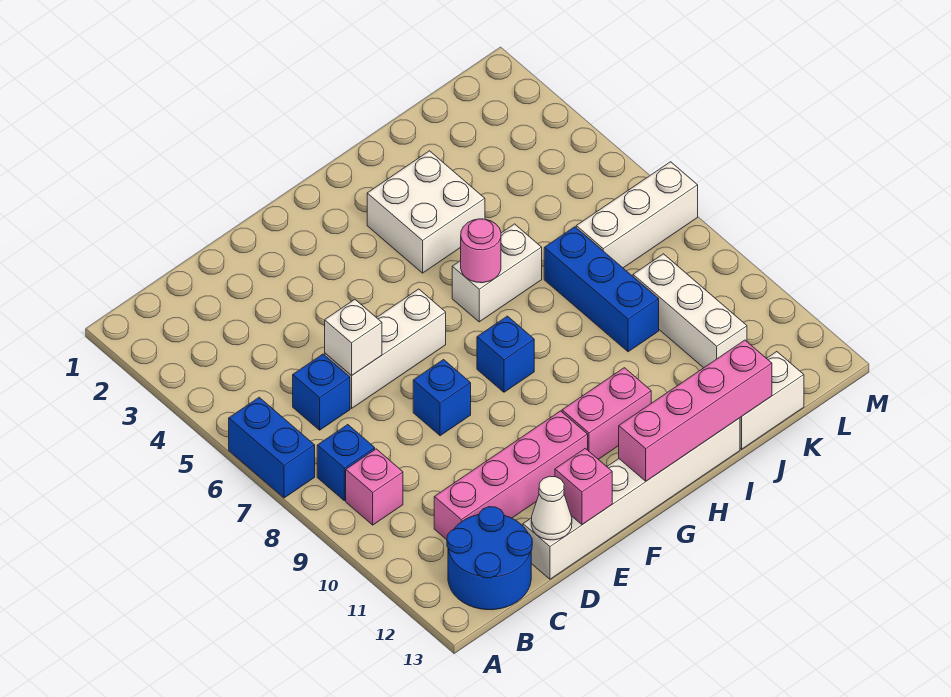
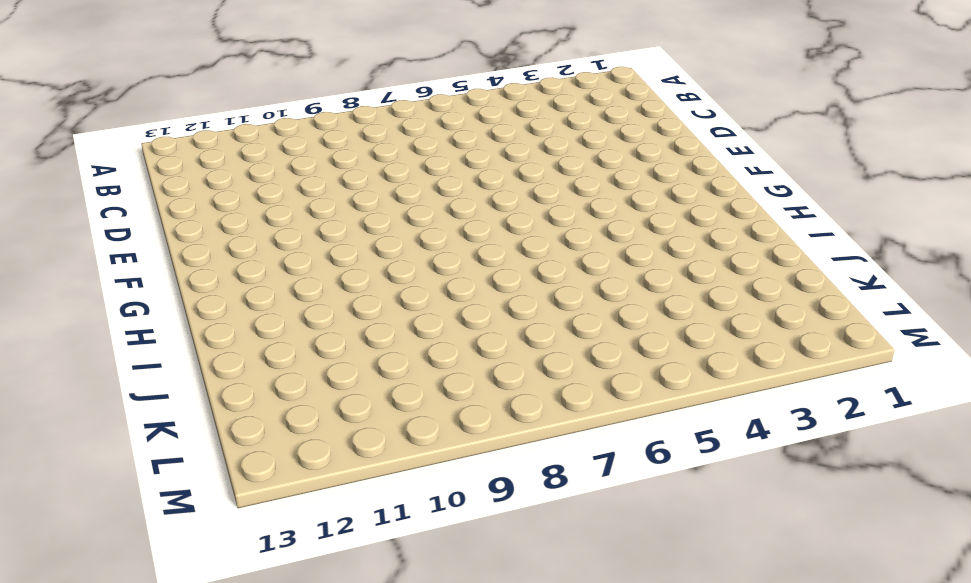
none -> blue 1x2 brick [229,397,315,498]
none -> blue 1x1 brick [317,425,375,501]
none -> pink 1x1 brick [346,449,403,525]

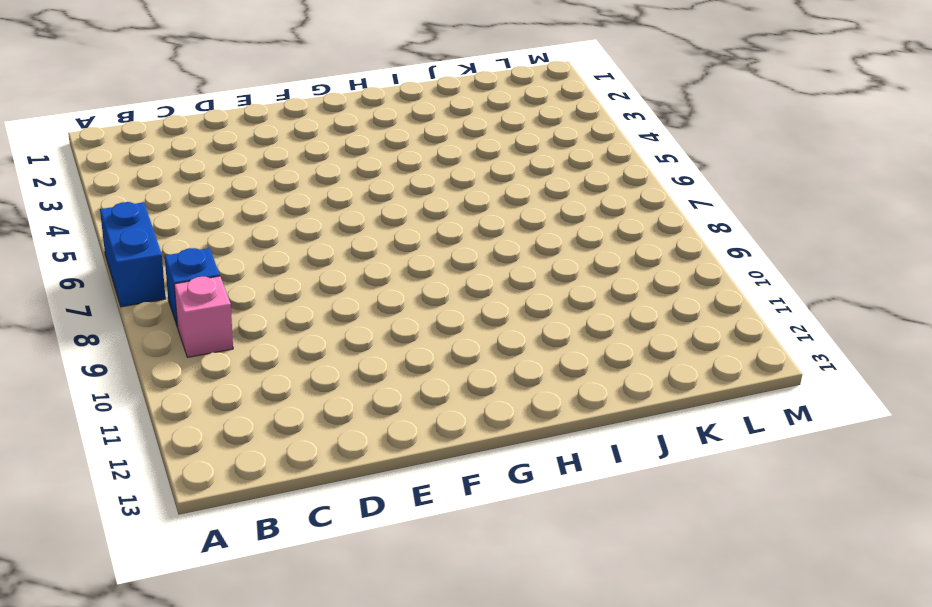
none -> blue 2x2 round brick [447,507,532,610]
none -> blue 1x1 brick [293,354,350,430]
none -> pink 1x4 brick [434,411,588,540]

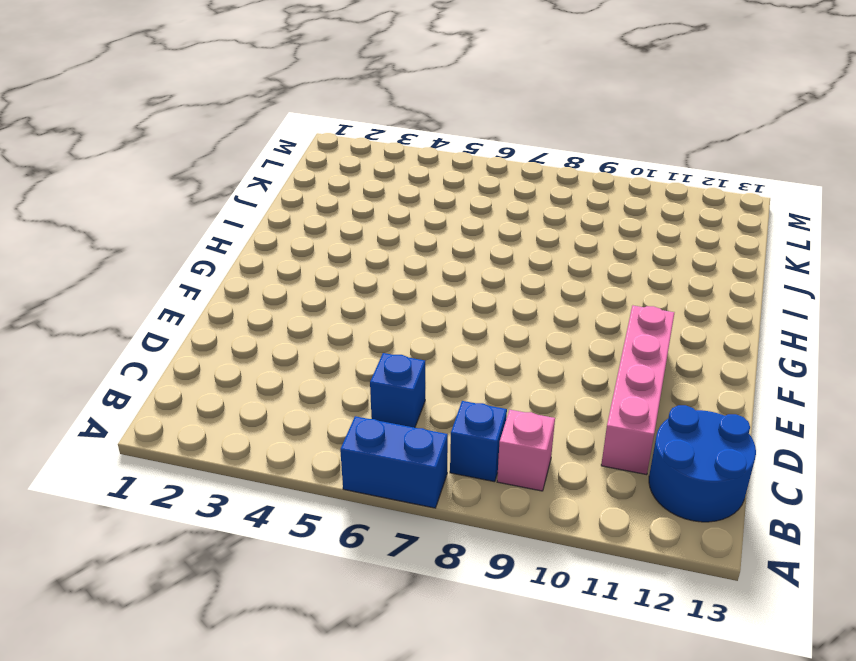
none -> white 1x3 brick [325,289,446,408]
none -> white 1x6 brick [523,418,740,579]
none -> blue 1x1 brick [413,360,471,436]

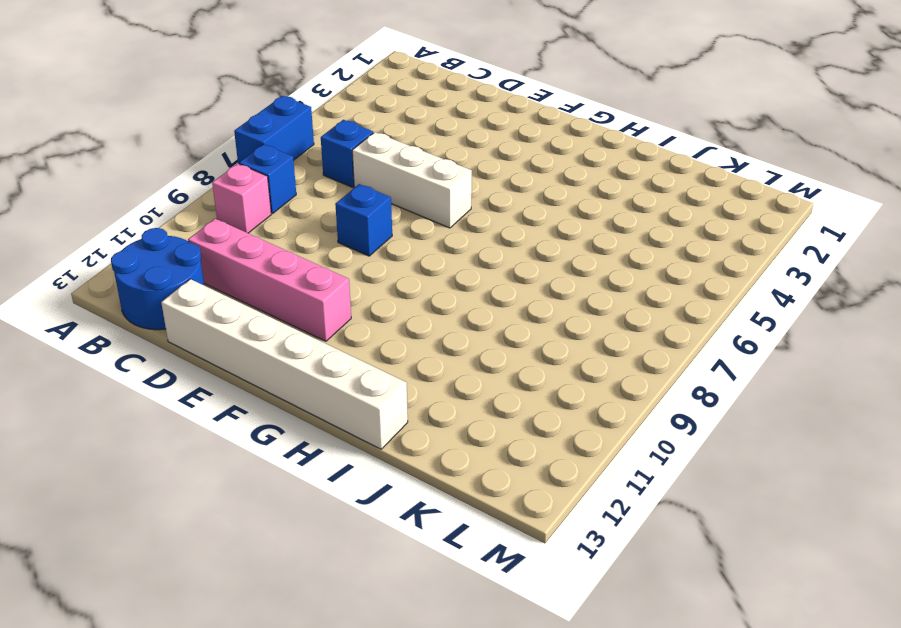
none -> blue 1x1 brick [477,316,534,392]
none -> pink 1x2 brick [562,368,651,459]
none -> white 2x2 brick [367,151,485,273]

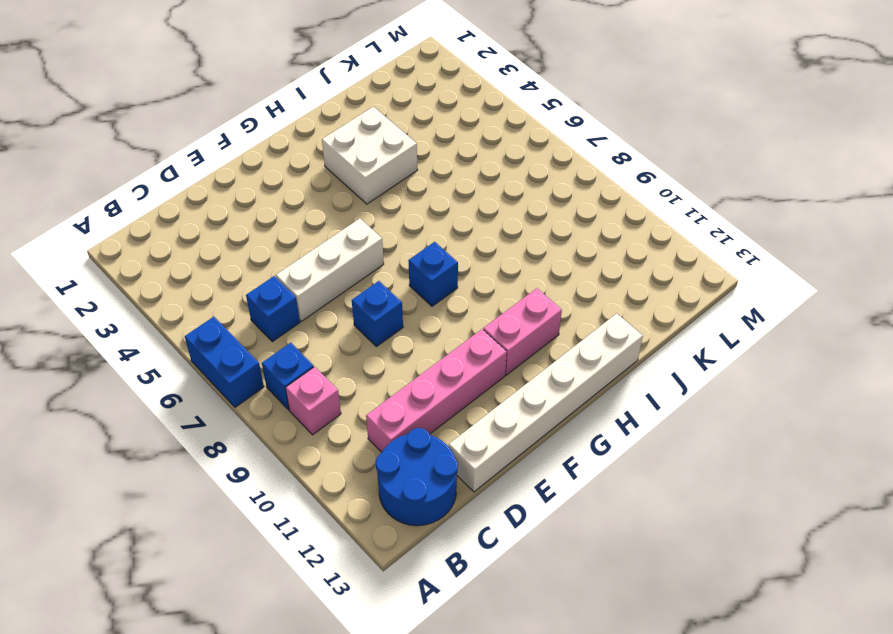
none -> white 1x2 brick [452,224,542,322]
none -> blue 1x3 brick [544,227,659,352]
none -> white 1x2 brick [740,352,804,449]

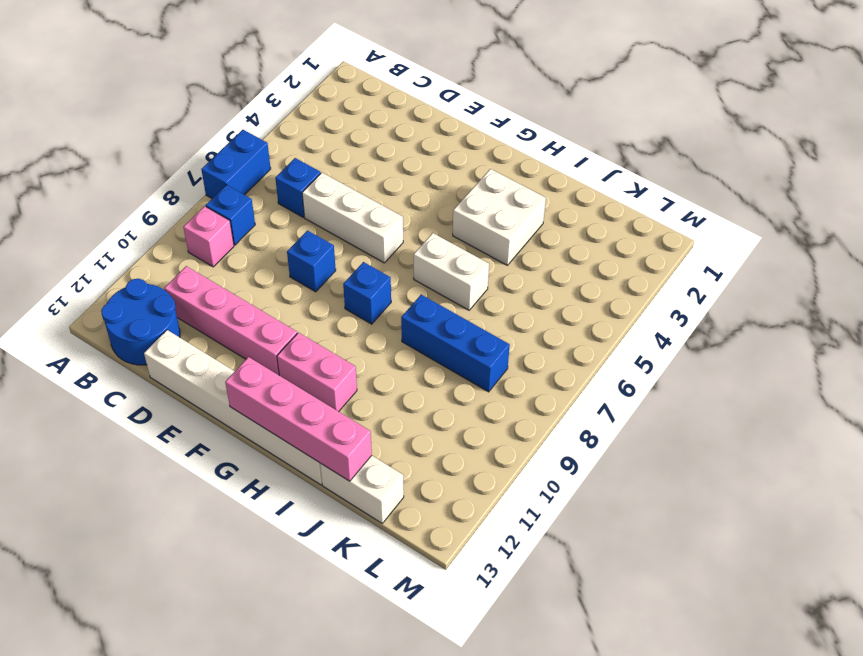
blue 1x3 brick [401,295,510,392] -> blue 1x3 brick turned to [544,227,659,352]
none -> white 1x3 brick [576,162,698,268]
none -> white 1x3 brick [633,254,747,368]
none -> white 1x1 brick [325,299,382,376]

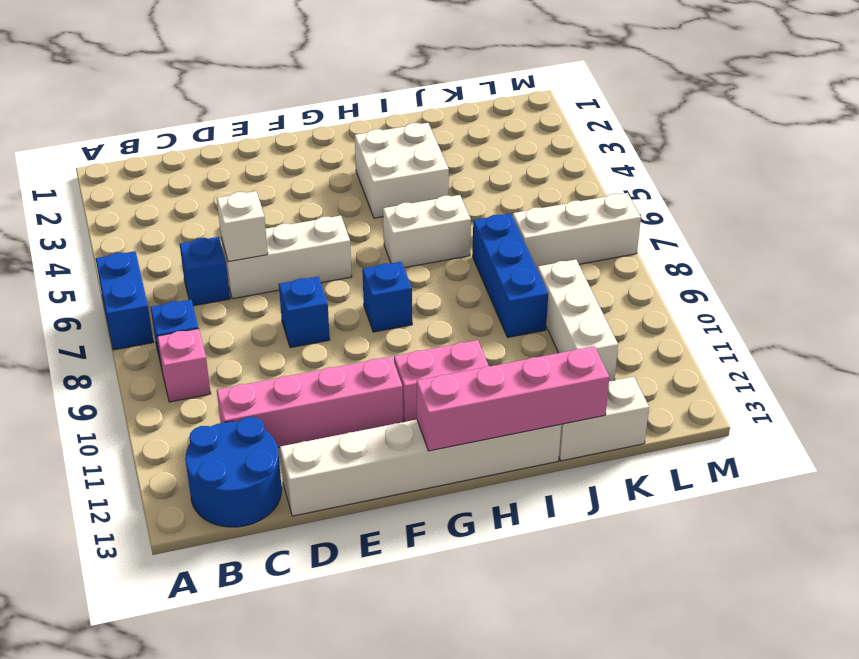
none -> white 1x1 cone [531,476,572,540]
none -> pink 1x1 brick [555,448,612,525]
none -> pink 1x1 round brick [461,219,501,283]

